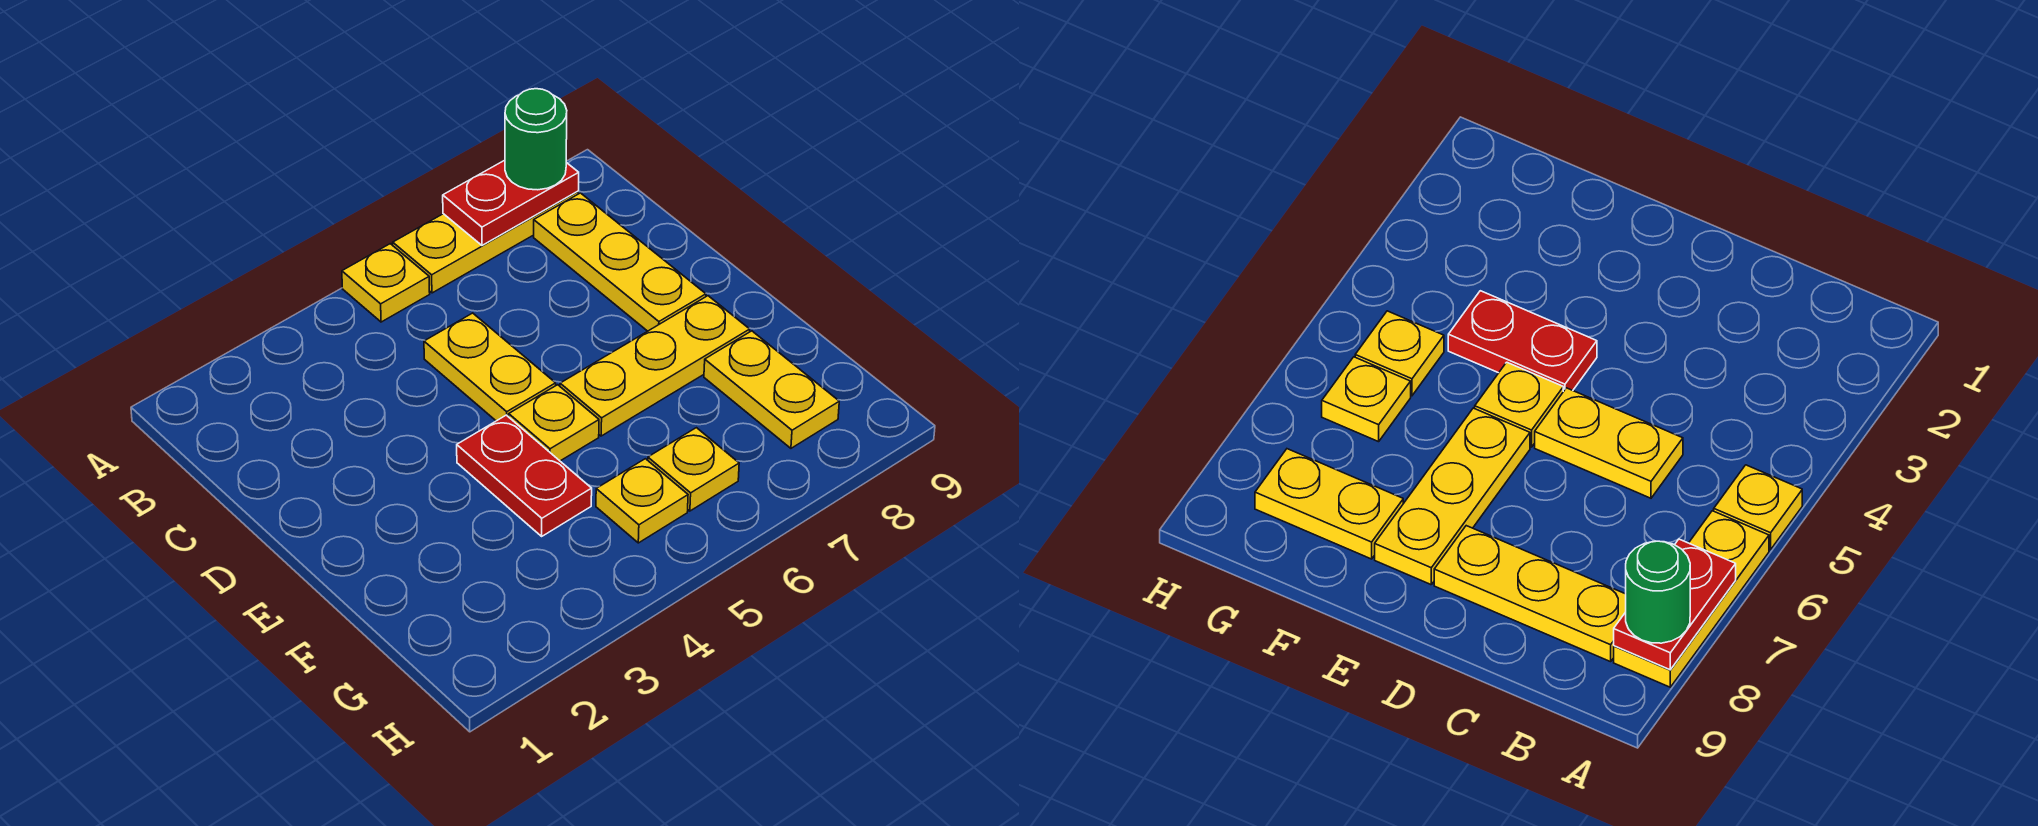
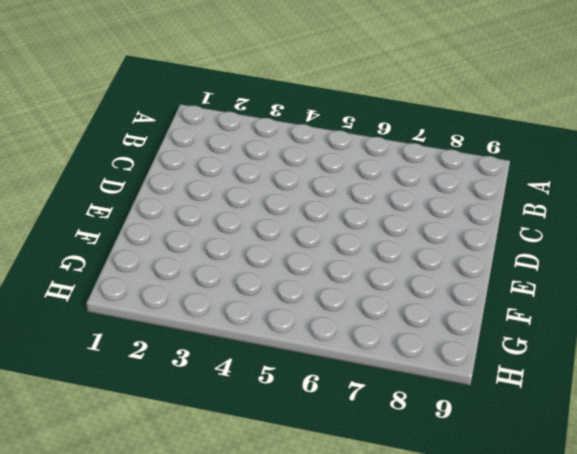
none -> yellow 1x1 plate [342,244,430,322]
none -> yellow 1x3 plate [393,191,578,293]
none -> yellow 1x3 plate [534,193,706,331]

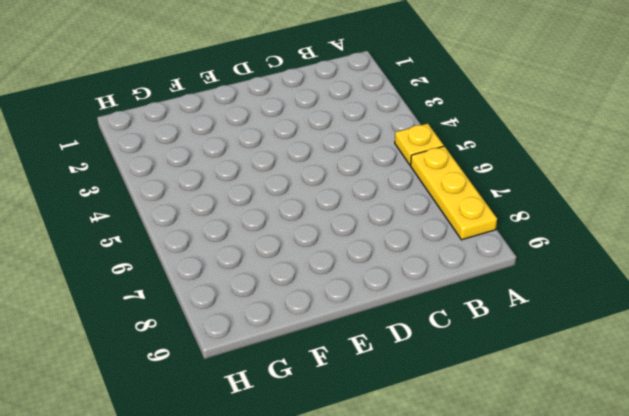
none -> yellow 1x3 plate [534,193,706,331]
none -> yellow 1x2 plate [424,313,556,421]
none -> red 1x2 plate [457,415,592,536]

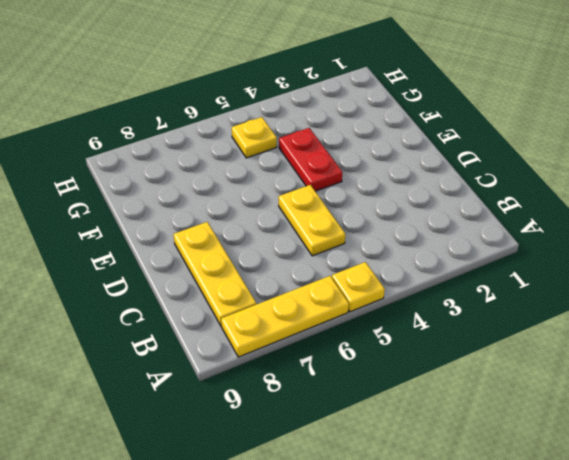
none -> yellow 1x1 plate [509,385,599,461]
none -> yellow 1x3 plate [560,296,750,436]
none -> yellow 1x2 plate [704,331,839,448]

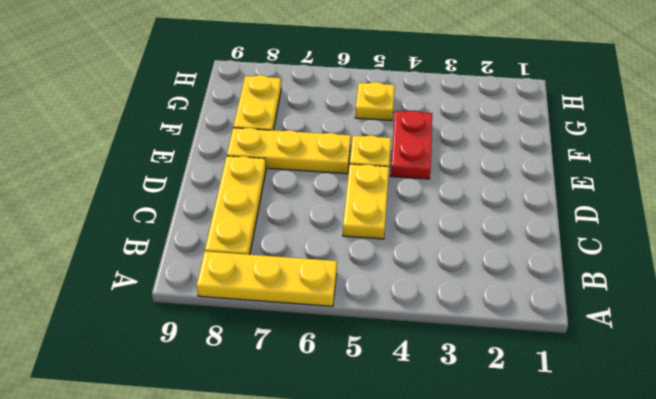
none -> yellow 1x1 plate [342,244,430,322]
none -> yellow 1x1 plate [648,428,739,511]
none -> red 1x2 plate [443,160,579,245]

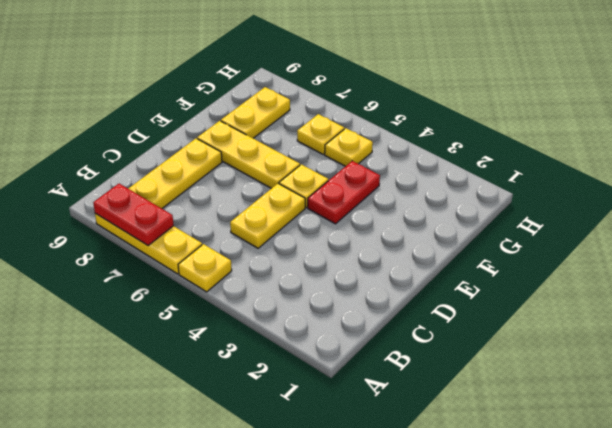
none -> green 1x1 round brick [505,89,567,190]

